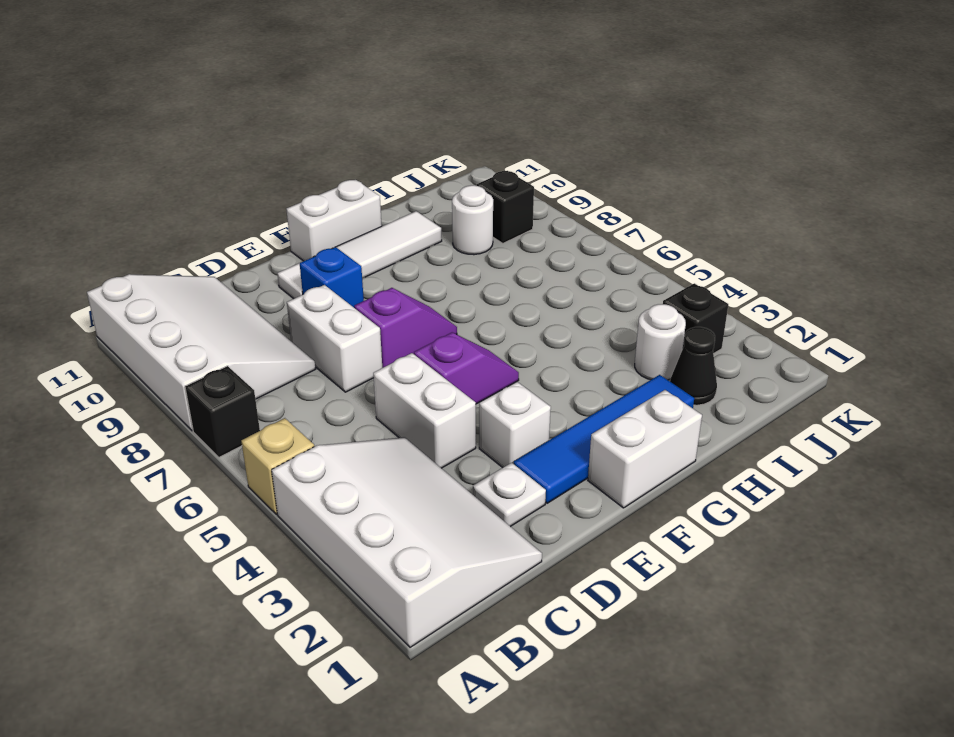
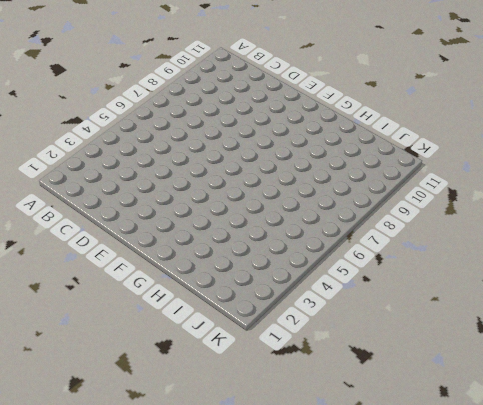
none -> white 3x4 slope [272,437,542,647]
none -> tan 1x1 brick [241,418,314,515]
none -> black 1x1 brick [185,366,260,457]

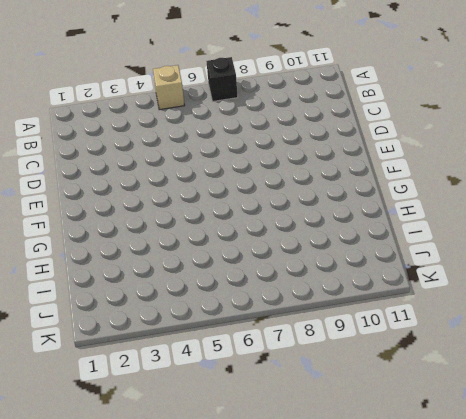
none -> white 3x4 slope [272,437,542,647]
none -> white 3x4 slope [87,274,315,431]
none -> white 1x1 plate [473,463,546,527]

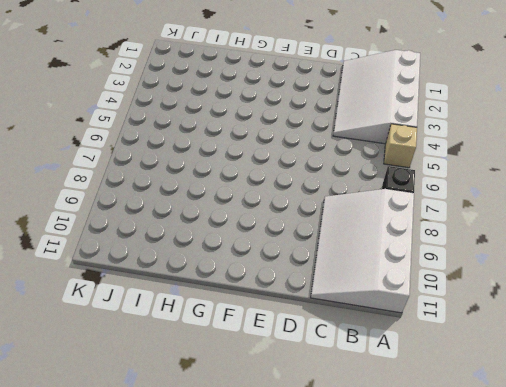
none -> white 1x1 plate [473,463,546,527]
none -> white 1x2 brick [373,353,476,468]
none -> white 1x2 brick [287,285,382,392]

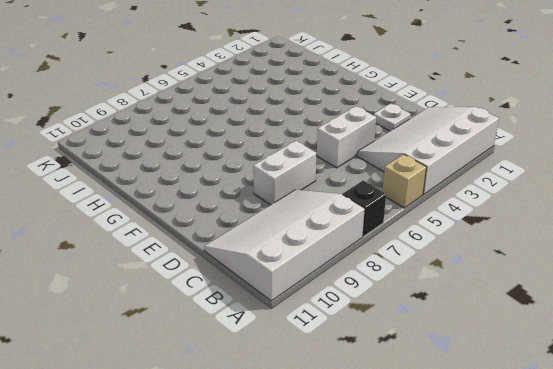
none -> blue 1x4 tile [514,375,694,503]
none -> white 1x1 brick [479,382,551,468]
none -> purple 1x2 slope [414,333,519,404]

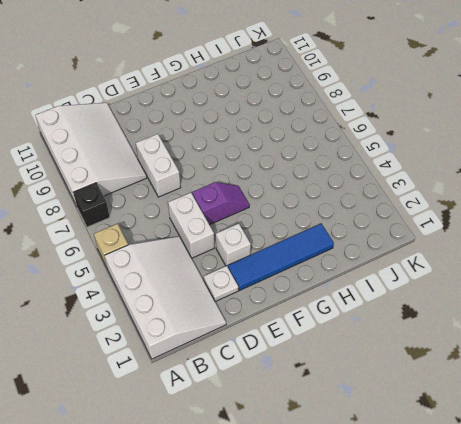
none -> purple 1x2 slope [354,288,457,368]
none -> blue 1x1 brick [300,247,364,307]
none -> white 1x4 tile [277,211,442,299]

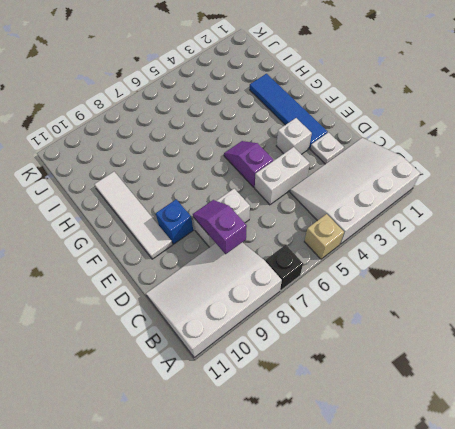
purple 1x2 slope [193,200,247,254] -> purple 1x2 slope moved to [354,288,457,368]
none -> white 1x2 brick [588,390,702,508]
none -> white 1x2 brick [286,180,382,261]
none -> black 1x1 cone [670,327,717,405]

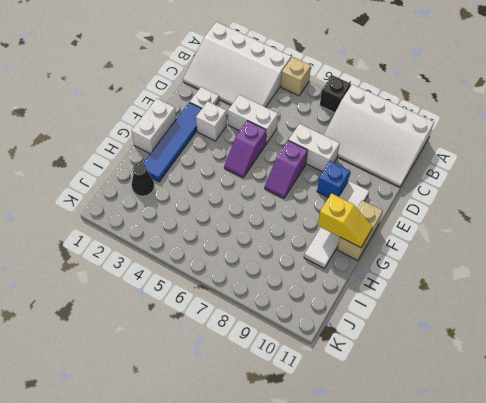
tan 1x2 brick [337,200,383,261] -> white 1x2 brick [286,180,382,261]
yellow 1x2 slope [318,193,372,248] -> none
none -> white 1x1 round brick [635,304,686,380]
none -> white 1x1 round brick [452,185,493,255]
none -> black 1x1 brick [663,283,728,354]

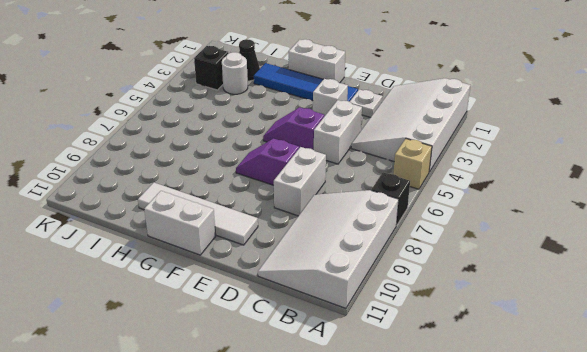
none -> blue 1x1 brick [300,247,364,307]
none -> white 1x1 round brick [452,185,493,255]
none -> black 1x1 brick [477,171,534,243]

